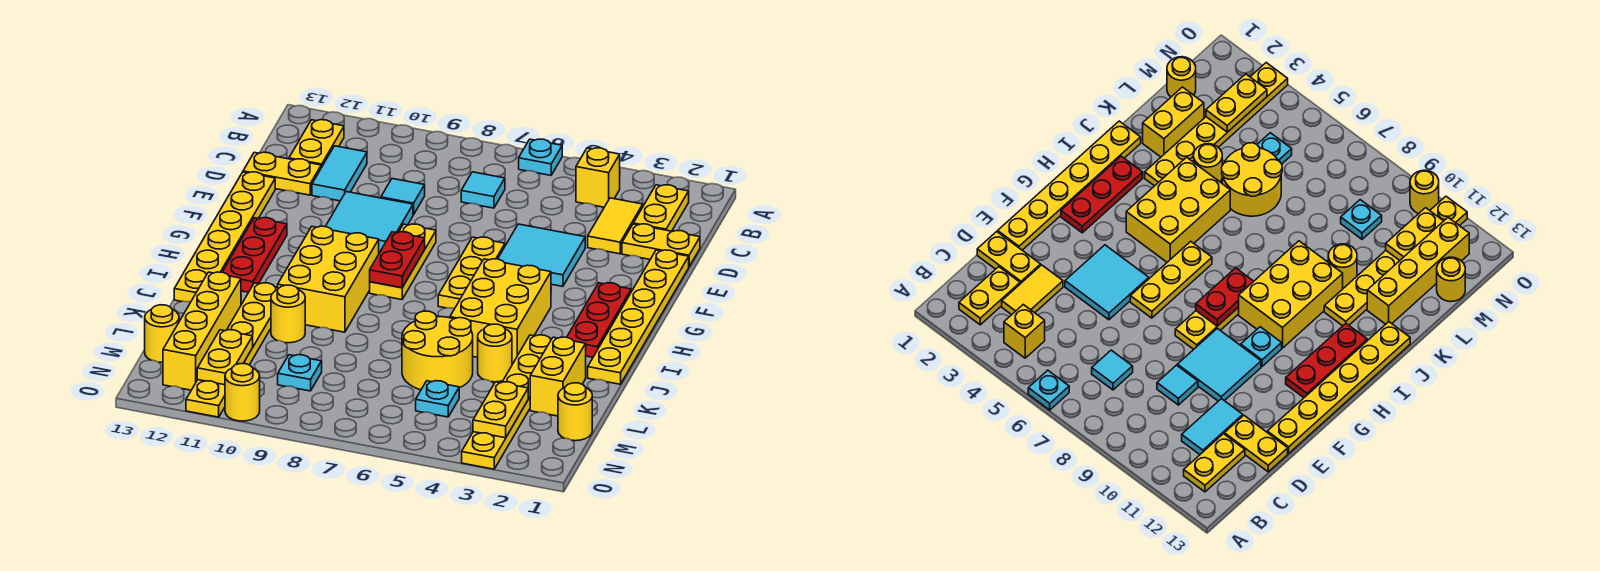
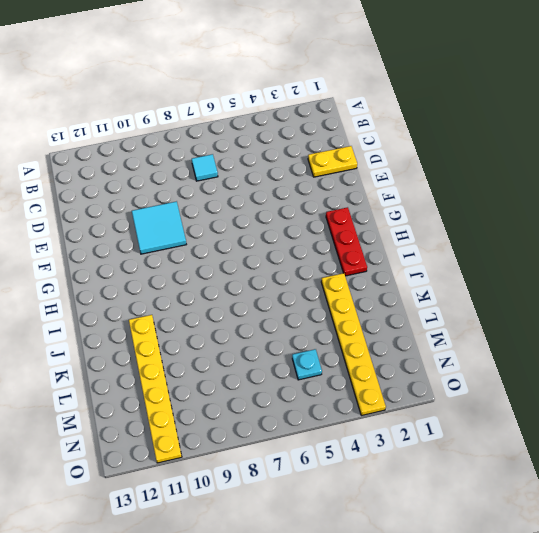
none -> cyan 1x1 plate [519,139,562,175]
none -> yellow 1x2 plate [633,185,689,231]
none -> yellow 1x1 brick [576,148,620,207]
none -> yellow 1x2 plate [289,120,344,167]

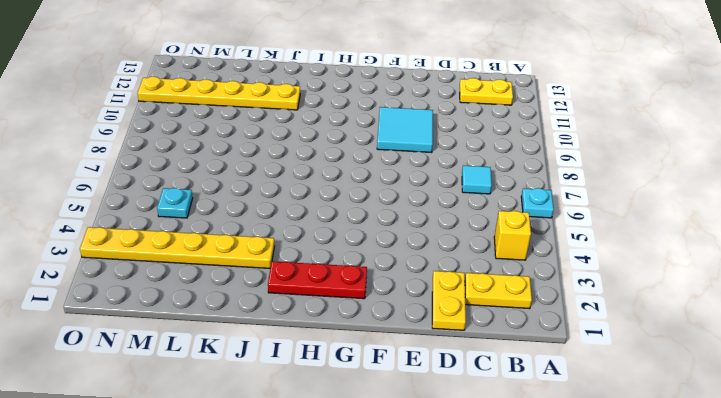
none -> yellow 1x2 tile [588,198,643,254]
none -> cyan 1x2 tile [312,146,367,201]
none -> cyan 1x1 tile [381,179,425,215]
none -> yellow 1x2 plate [243,152,321,195]

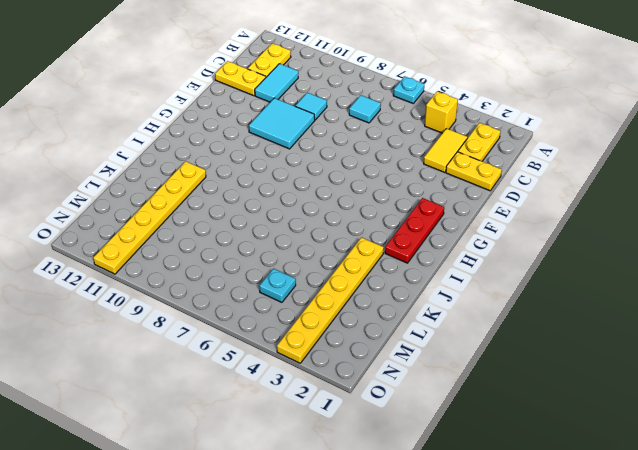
none -> yellow 1x6 plate [588,250,689,384]
none -> cyan 2x2 tile [498,224,585,286]
none -> yellow 1x6 plate [174,172,275,302]
none -> yellow 1x3 plate [438,237,505,309]

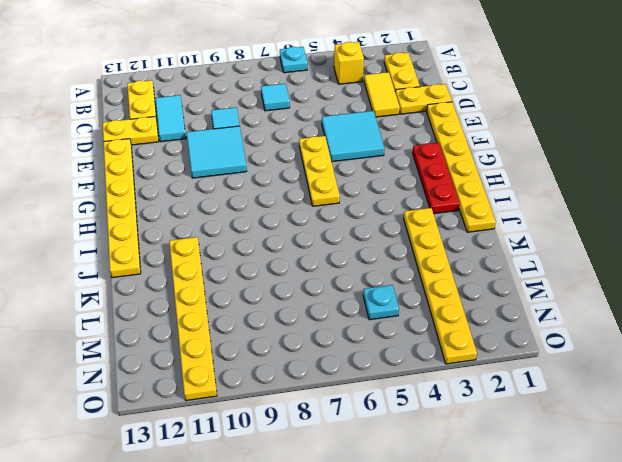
none -> yellow 1x3 plate [370,224,436,300]
none -> cyan 1x1 plate [1241,327,1282,366]
none -> red 1x3 plate [223,218,287,292]
none -> yellow 2x3 brick [450,259,551,364]

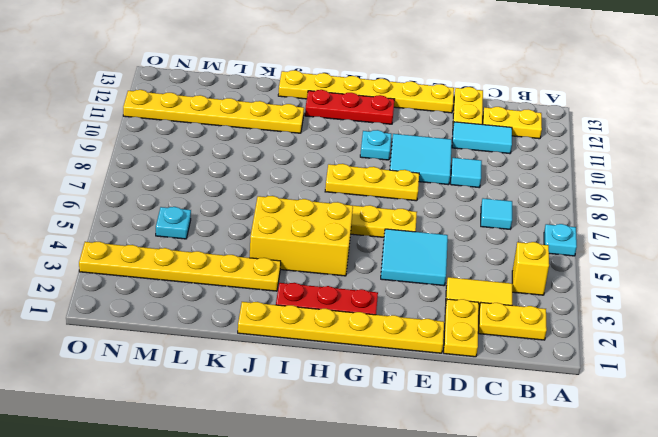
none -> yellow 2x3 brick [278,226,379,332]
none -> yellow 1x2 brick [530,337,586,416]
none -> yellow 1x1 round brick [478,324,512,382]
none -> yellow 2x2 round brick [402,311,473,390]

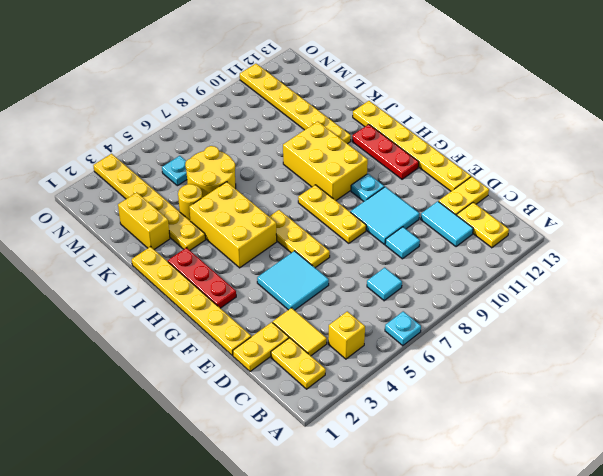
none -> yellow 1x1 round brick [271,285,305,343]
none -> yellow 1x4 brick [163,272,241,390]
none -> yellow 1x1 round brick [558,383,592,441]
none -> cyan 1x1 plate [278,355,322,391]

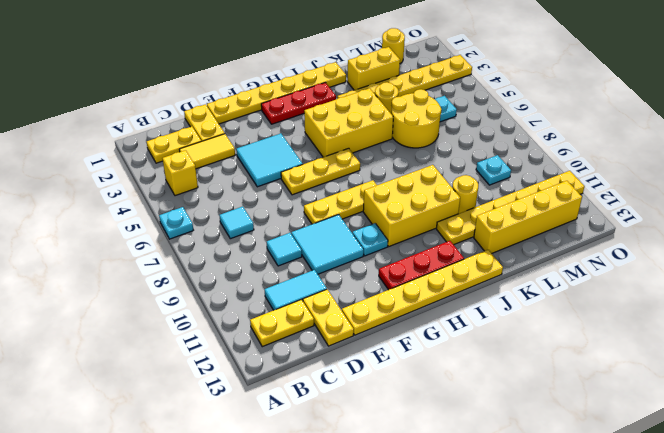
none -> yellow 1x1 round brick [145,305,179,362]
none -> yellow 1x1 round brick [225,364,260,421]
none -> red 1x2 plate [370,232,425,288]
none -> yellow 1x2 plate [473,382,528,438]

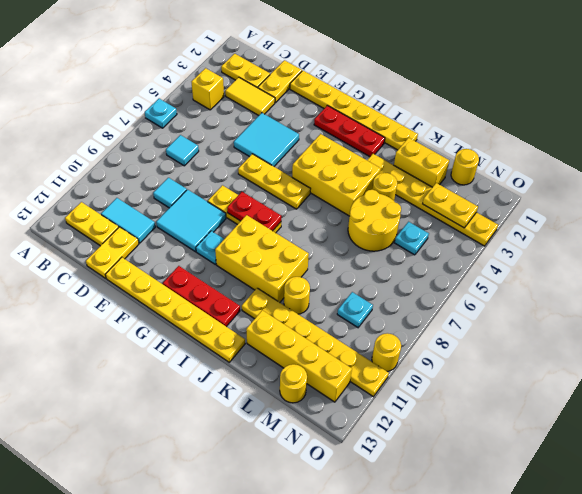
none -> yellow 1x2 plate [197,330,253,385]

